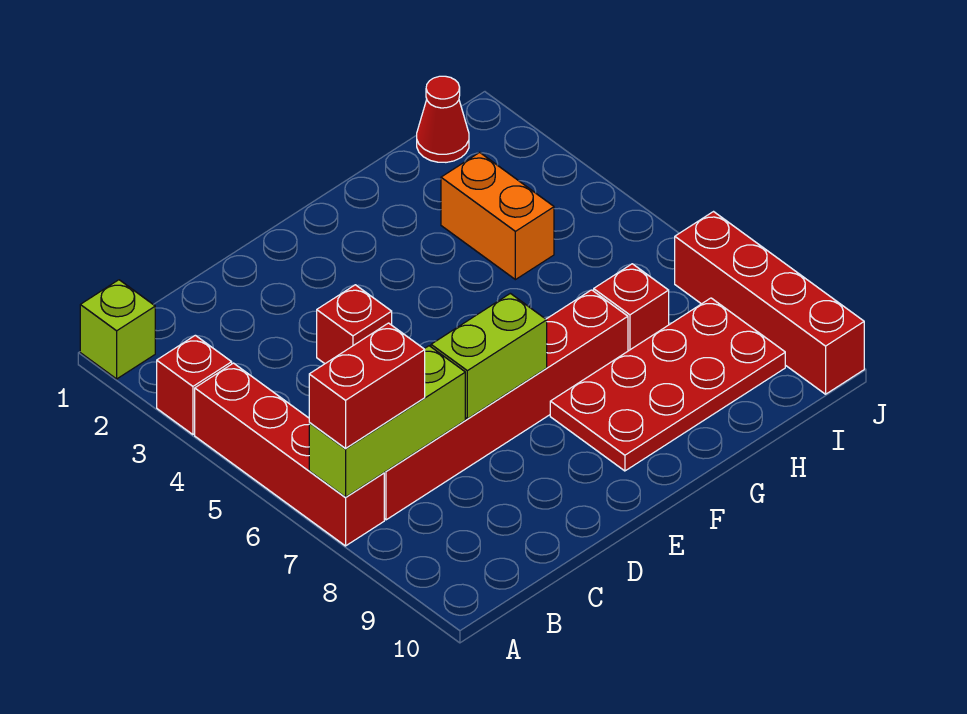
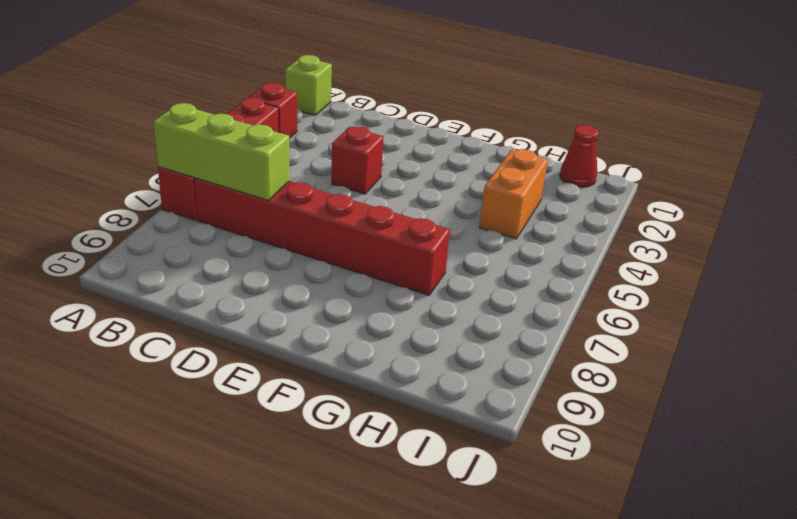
none -> red 2x4 plate [550,298,785,471]
none -> red 1x1 brick [594,264,669,351]
none -> red 1x4 brick [675,212,864,394]

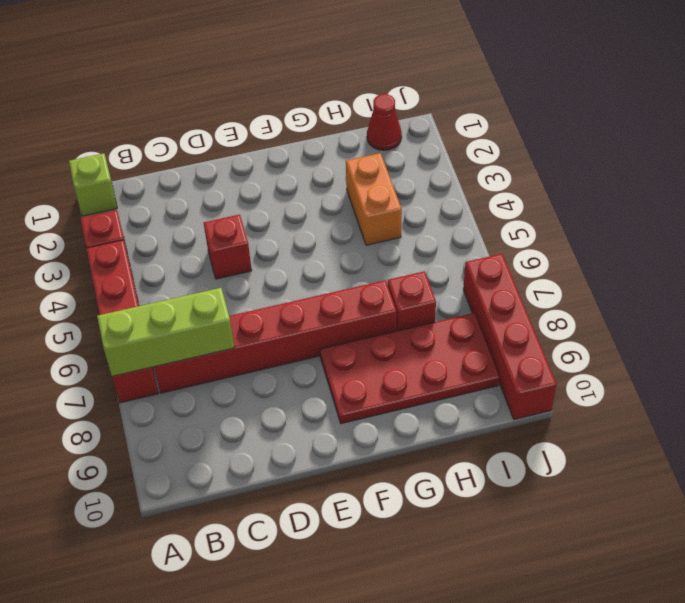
none -> lime 1x2 brick [431,293,547,419]
none -> red 1x2 brick [309,323,425,448]

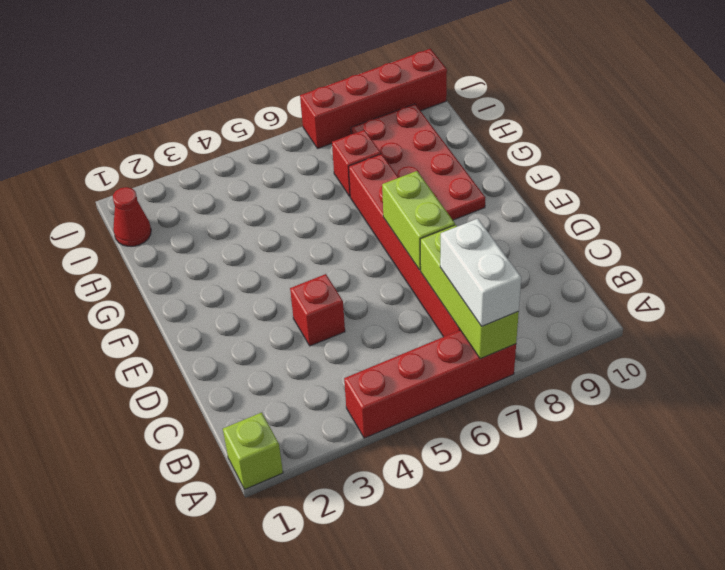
white 1x2 brick [440,219,521,326] -> red 1x2 brick [309,323,425,448]
none -> red 1x1 brick [157,335,232,435]
none -> orange 1x2 brick [441,152,554,280]

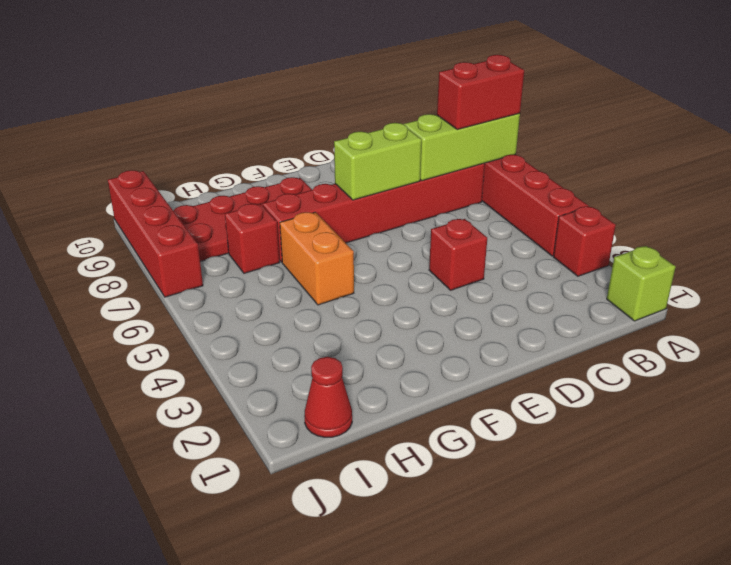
orange 1x2 brick [280,212,354,305] -> orange 1x2 brick moved to [441,152,554,280]

